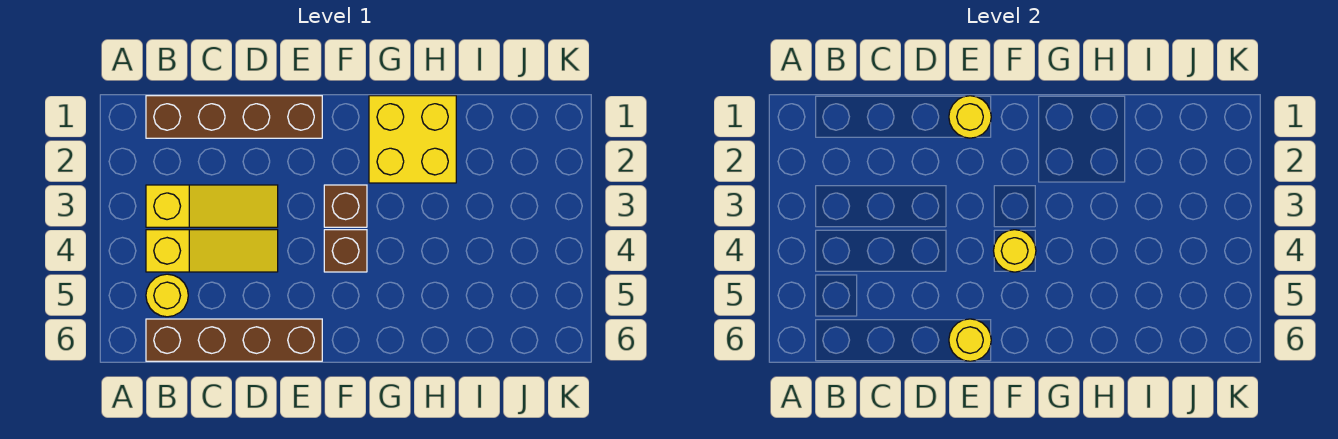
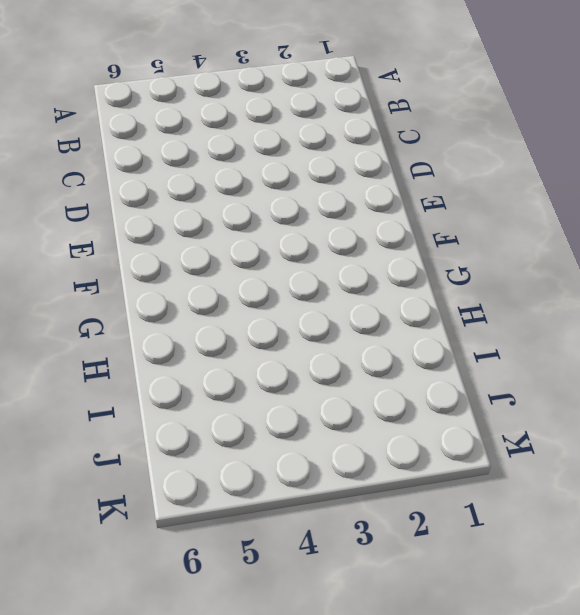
none -> brown 1x4 brick [146,96,322,138]
none -> yellow 1x3 slope [146,185,278,227]

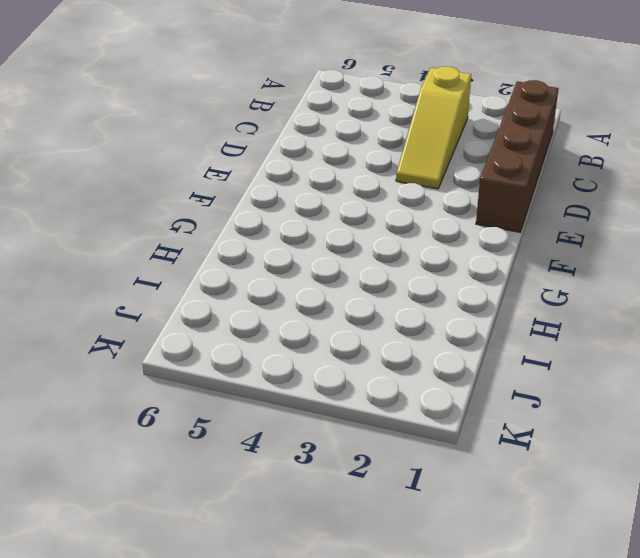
none -> yellow 1x3 slope [146,230,278,272]
none -> yellow 1x1 round brick [146,274,188,317]

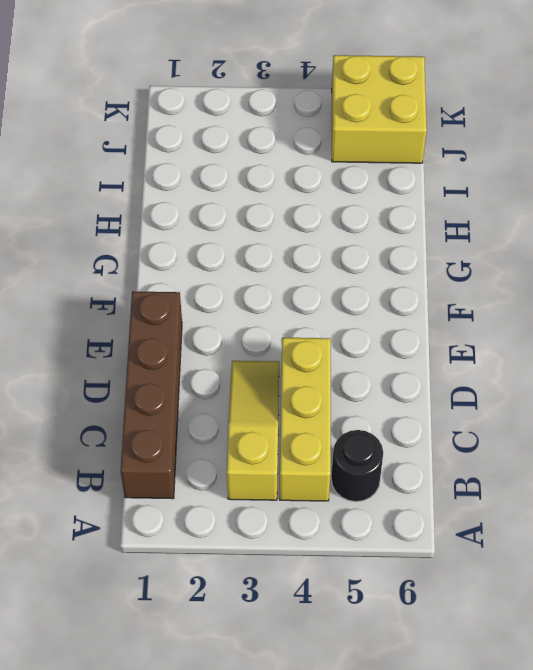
yellow 1x3 brick [280,338,331,501] -> yellow 1x3 slope [146,230,278,272]
black 1x1 round brick [331,430,383,502] -> yellow 1x1 round brick [146,274,188,317]
yellow 2x2 brick [332,55,427,163] -> yellow 2x2 brick moved to [369,96,456,183]
none -> brown 1x4 brick [146,319,322,361]
none -> brown 1x1 brick [324,185,367,227]

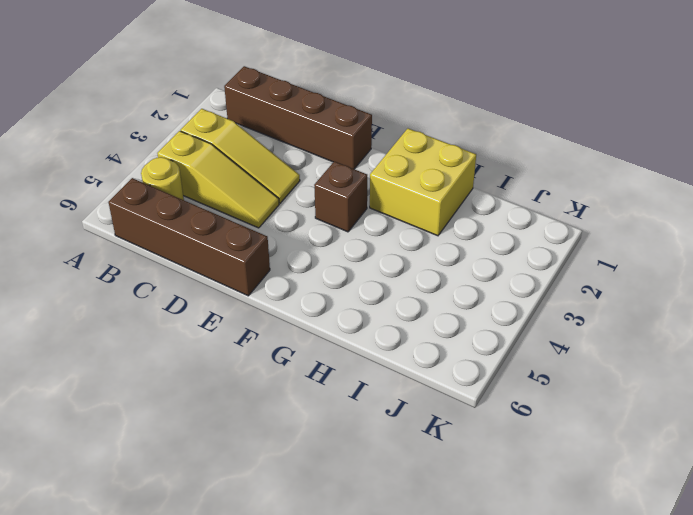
none -> brown 1x1 brick [324,230,367,272]
none -> yellow 1x1 round brick [949,96,991,138]

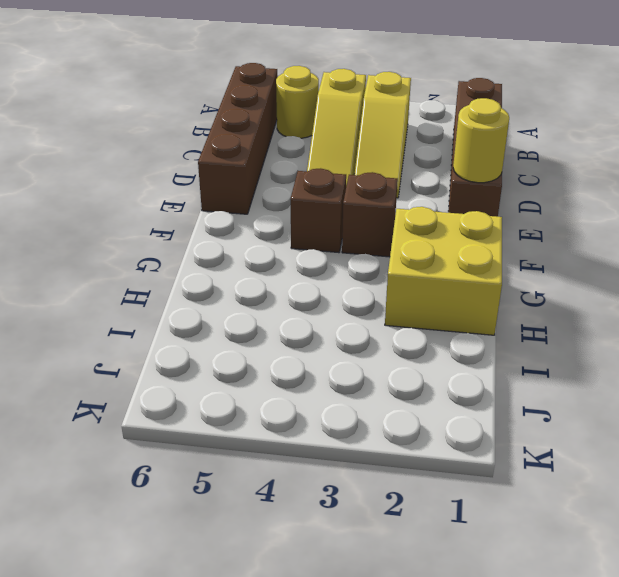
none -> yellow 1x1 round brick [949,319,991,361]
none -> yellow 1x1 round brick [994,230,1036,272]

